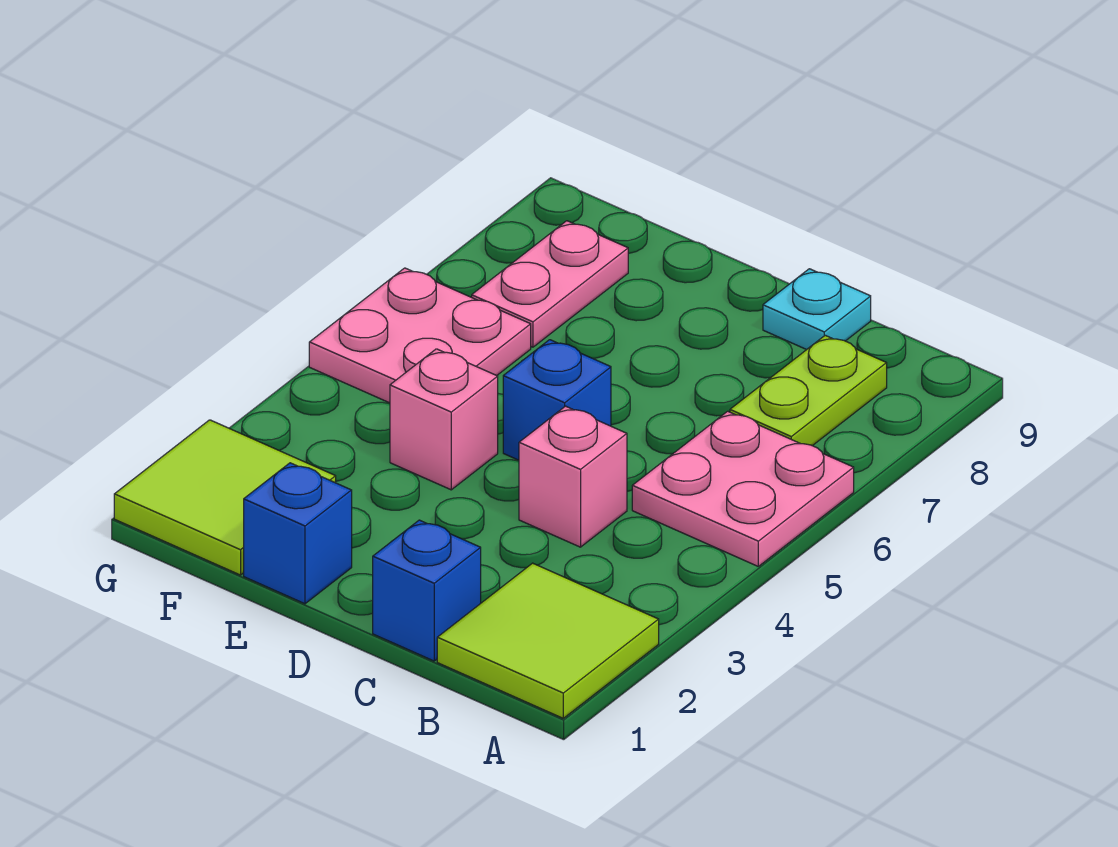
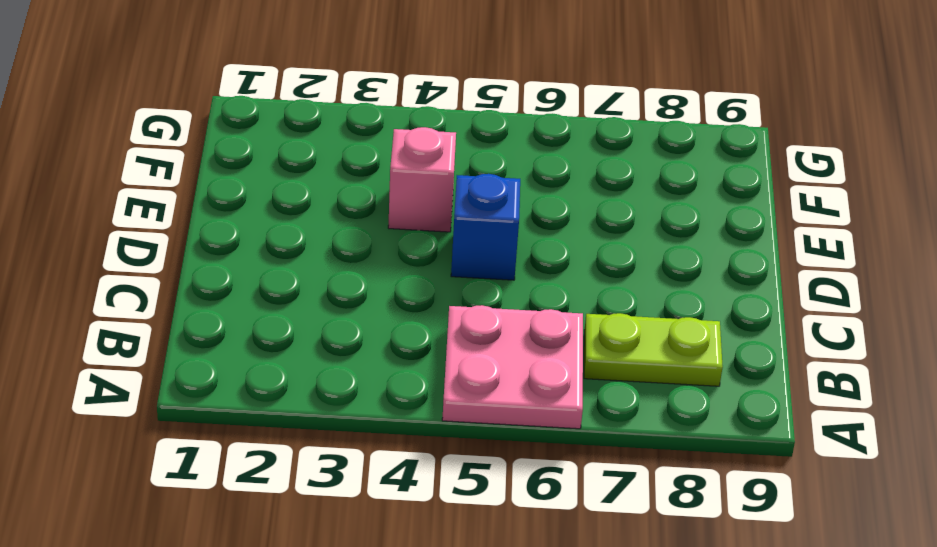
none -> lime 2x2 tile [437,563,659,718]
none -> blue 1x1 brick [373,520,481,661]
none -> pink 1x1 brick [519,406,627,547]

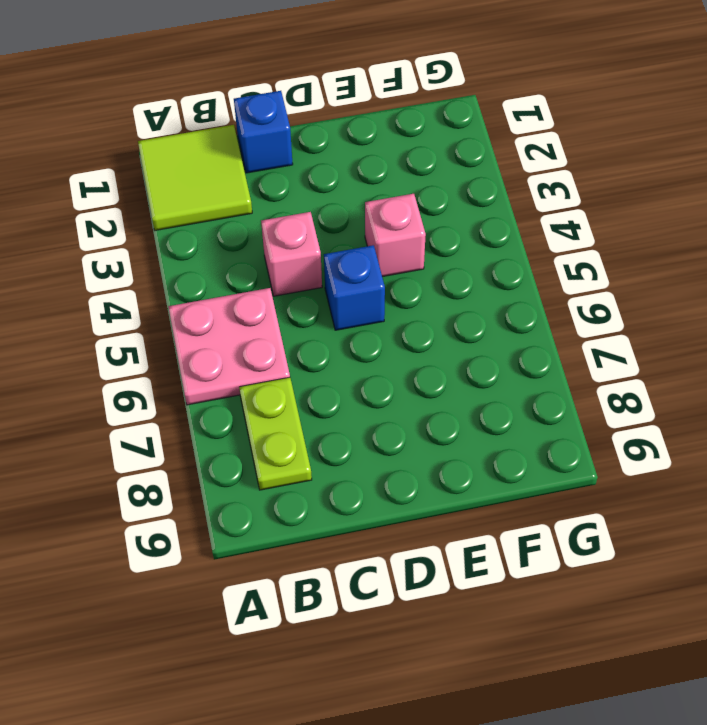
none -> cyan 1x1 plate [763,269,871,350]
none -> blue 1x1 brick [244,463,352,604]
none -> lime 2x2 tile [114,420,336,575]

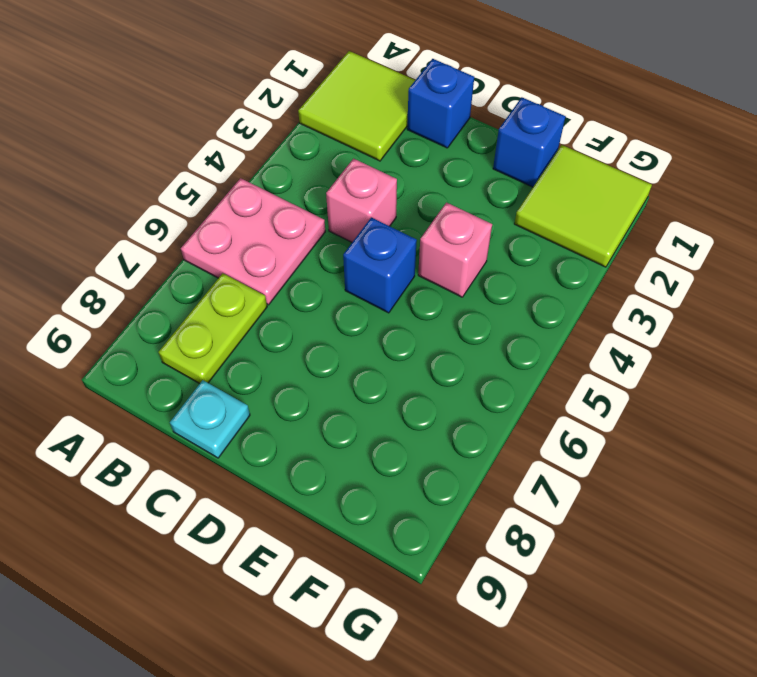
none -> pink 2x2 plate [309,268,531,403]
none -> pink 1x2 plate [472,221,628,347]

